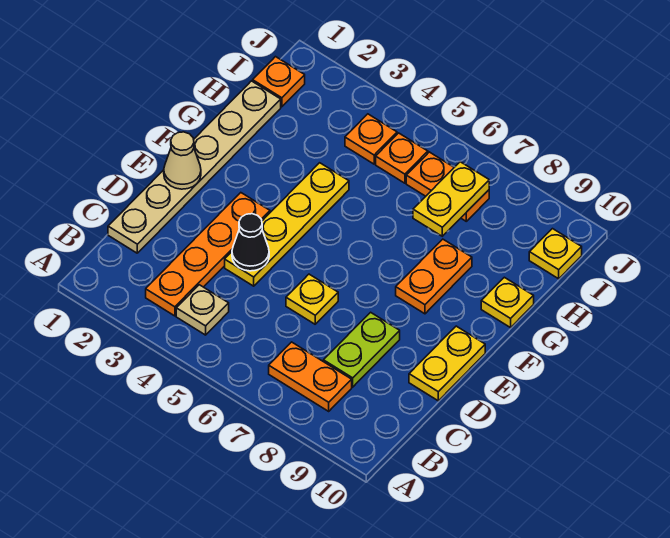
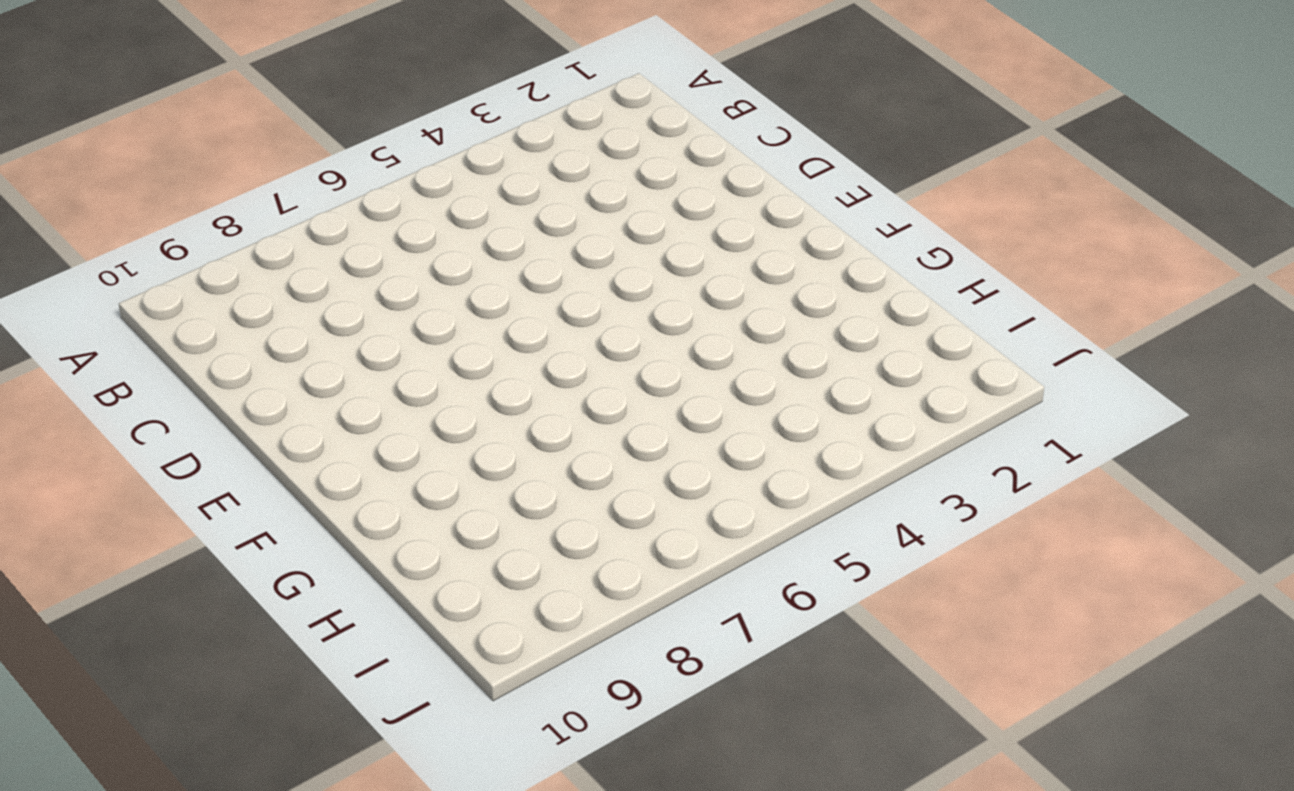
none -> orange 1x4 plate [146,193,270,316]
none -> tan 1x1 plate [176,285,229,335]
none -> orange 1x2 plate [269,342,352,411]

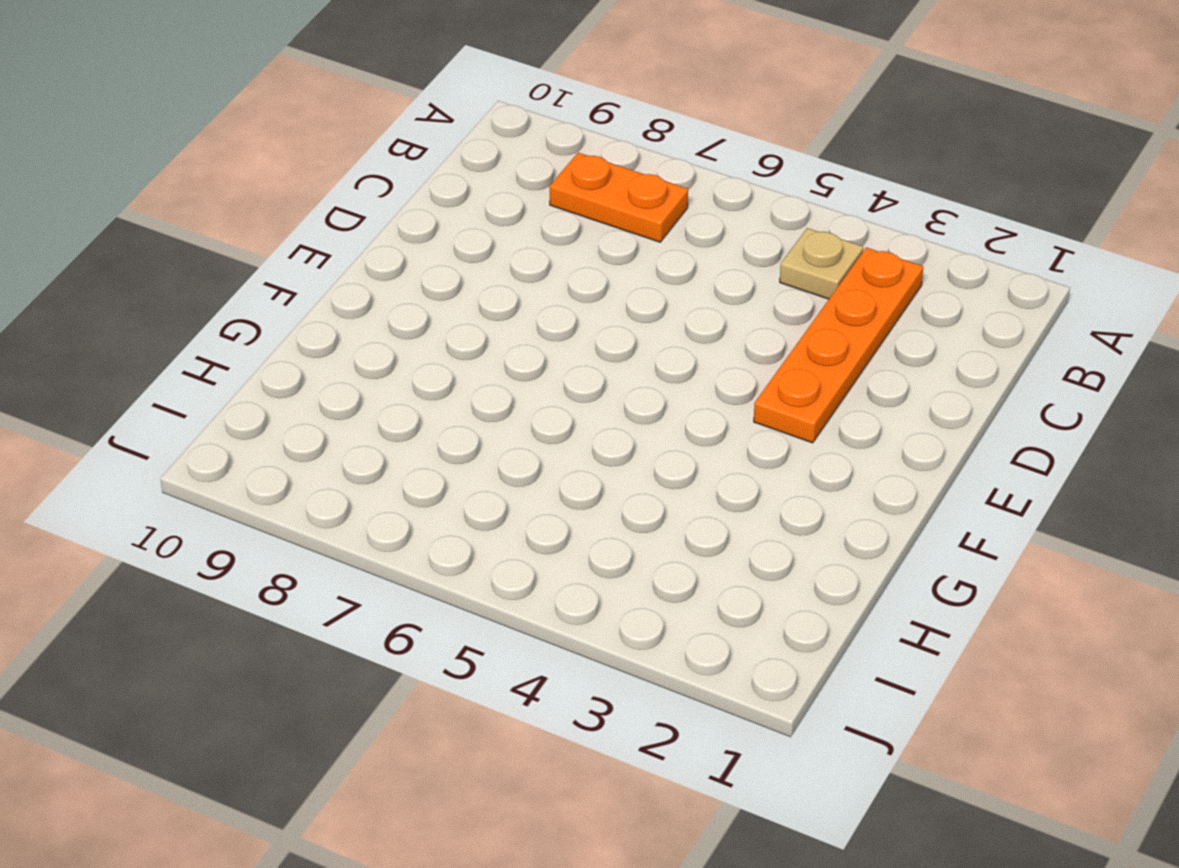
none -> tan 1x6 plate [108,81,281,253]
none -> lime 1x2 plate [323,312,400,387]
none -> yellow 1x4 plate [225,163,349,286]

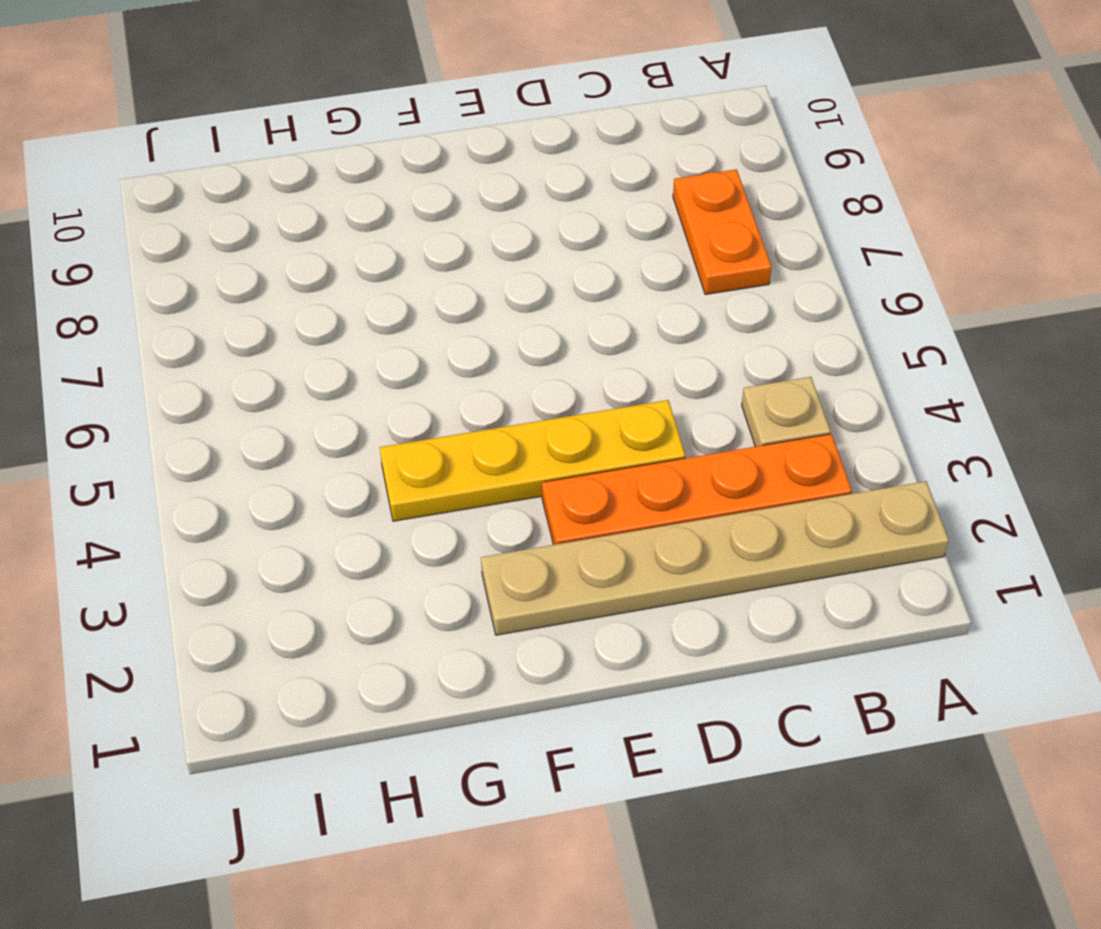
tan 1x6 plate [481,481,949,635] -> tan 1x6 plate moved to [108,81,281,253]
none -> lime 1x2 plate [323,312,400,387]
none -> yellow 1x1 plate [286,274,338,324]
none -> yellow 1x2 plate [409,326,485,401]

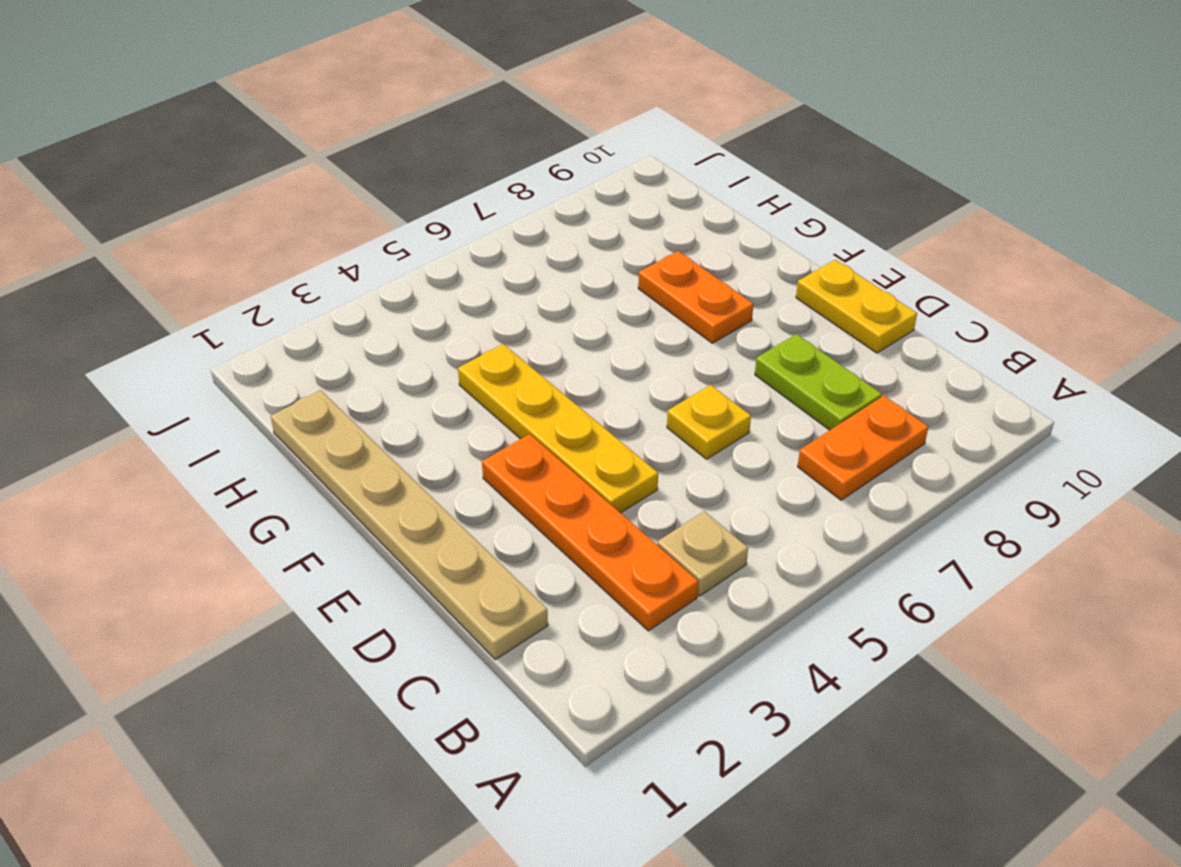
none -> yellow 1x1 plate [481,277,534,328]
none -> orange 1x1 plate [253,57,305,107]
none -> orange 1x1 plate [345,114,397,164]

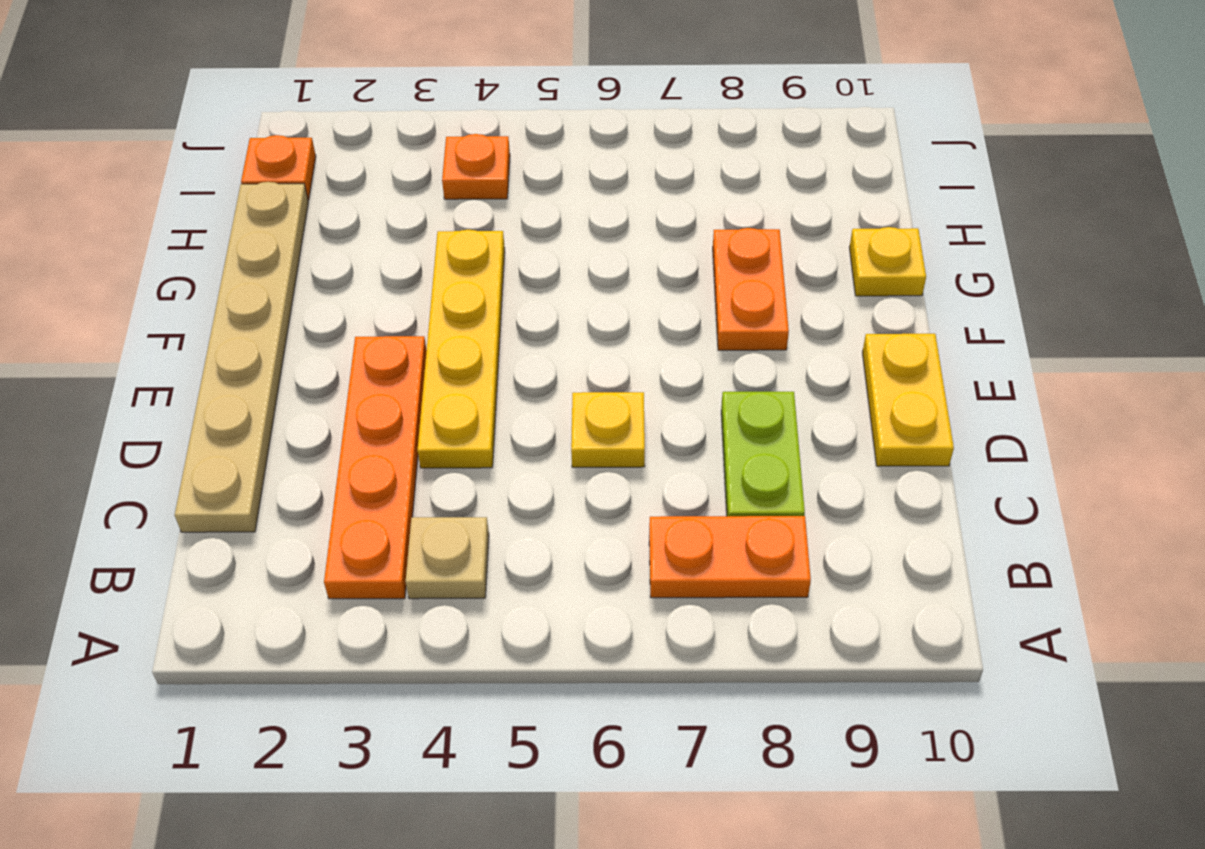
none -> orange 1x1 plate [376,133,428,183]
none -> orange 1x2 plate [406,152,489,221]
none -> yellow 1x1 plate [529,229,582,279]

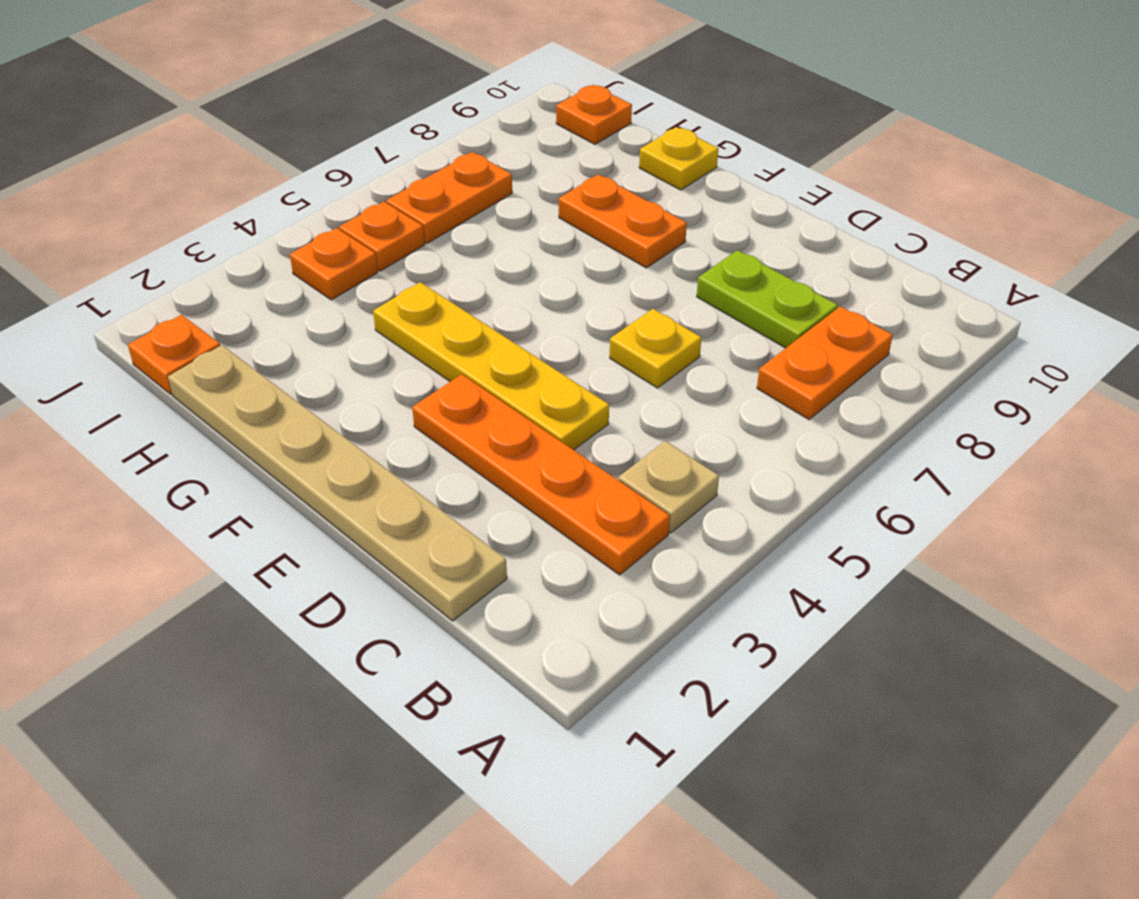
orange 1x1 plate [556,85,632,144] -> yellow 1x1 plate [529,229,582,279]
none -> yellow 1x2 plate [409,326,485,401]
none -> black 1x1 cone [232,214,269,271]
none -> tan 1x1 cone [164,132,201,189]

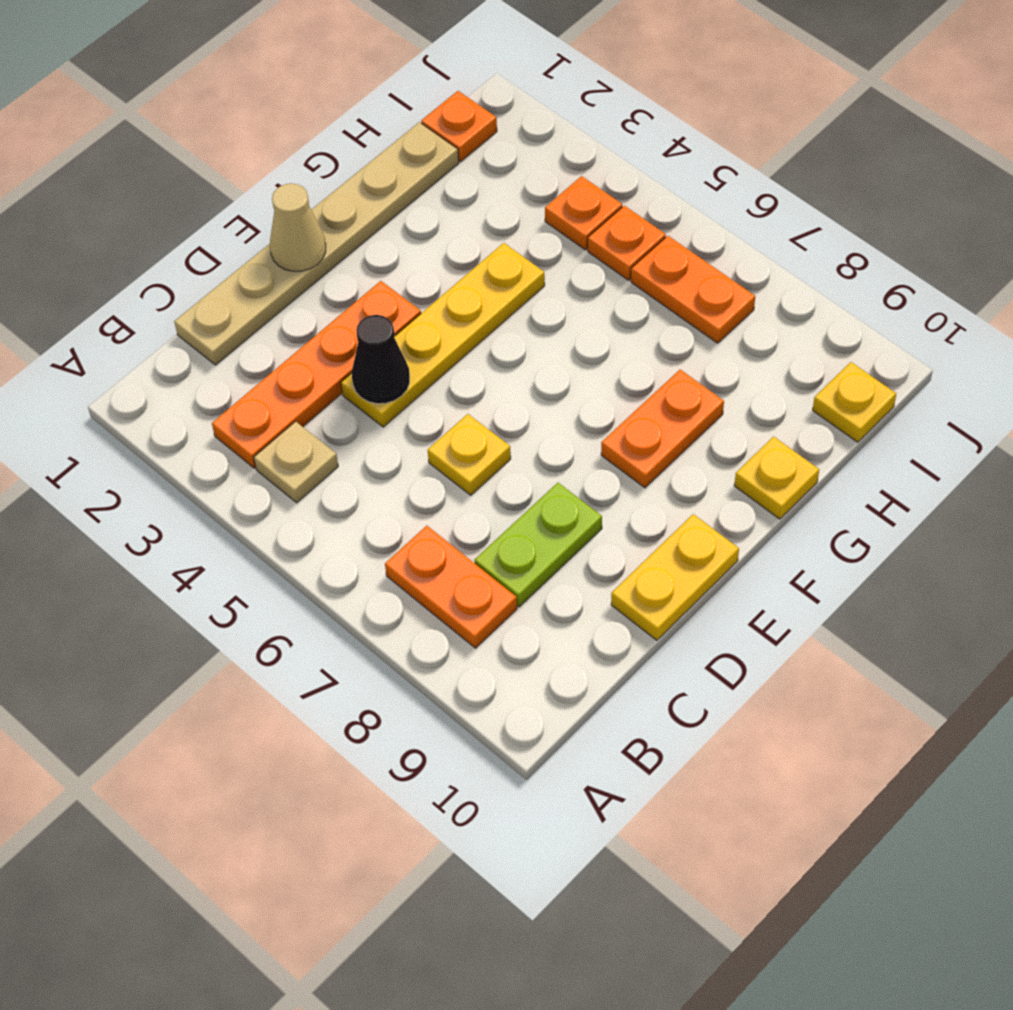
none -> yellow 1x2 plate [413,162,489,236]

